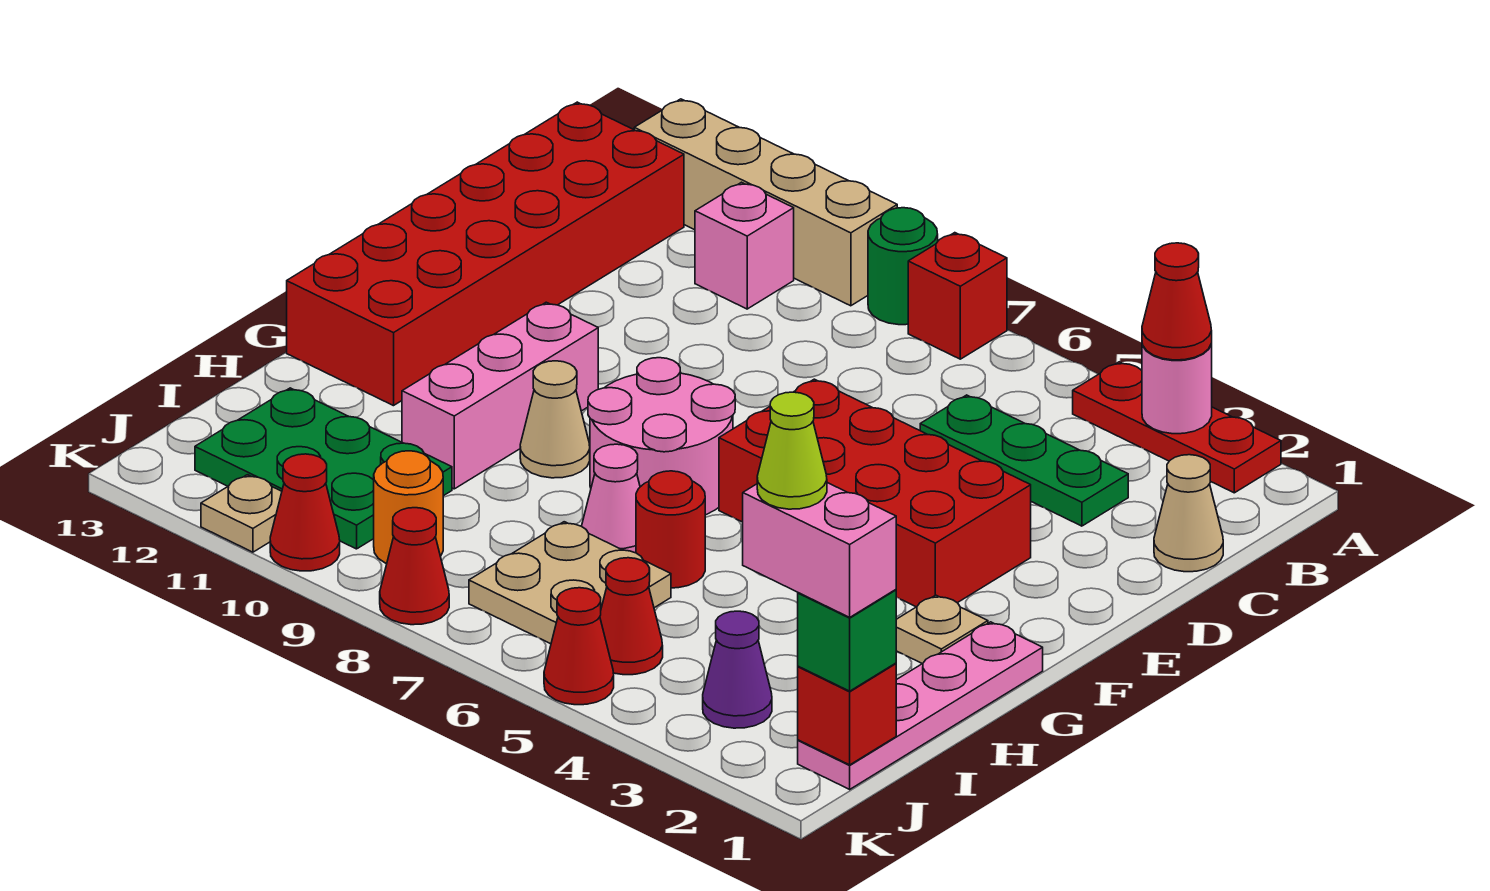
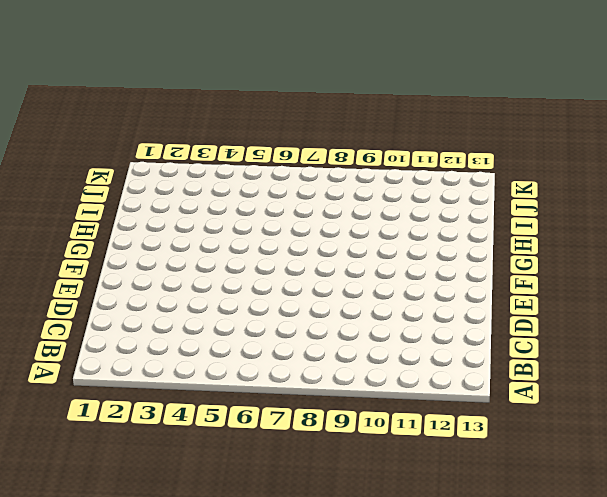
none -> red 1x3 plate [1073,362,1281,493]
none -> red 1x1 brick [908,233,1007,359]
none -> green 1x1 round brick [868,208,938,325]
none -> tan 1x4 brick [634,99,897,306]

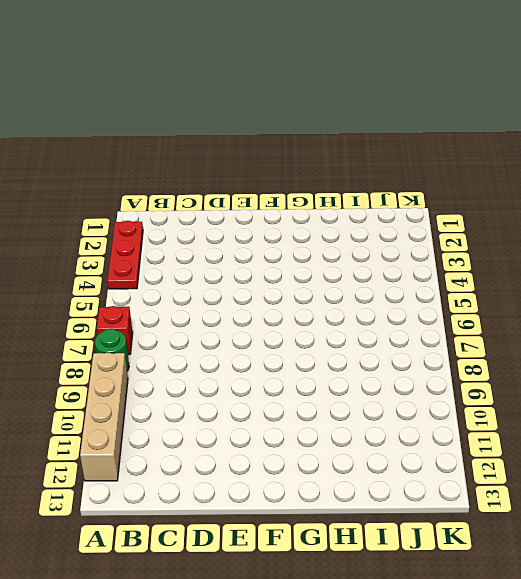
none -> pink 1x1 brick [695,182,794,309]
none -> red 2x6 brick [287,102,684,406]
none -> tan 1x1 cone [1154,455,1223,572]
none -> green 1x3 plate [920,395,1128,526]

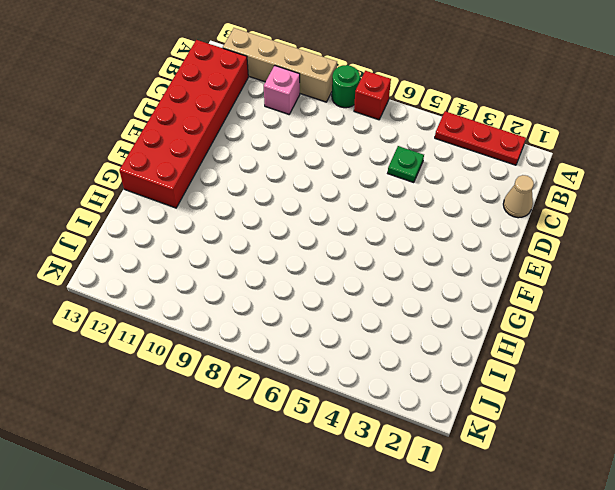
green 1x1 plate [388,146,424,183] -> green 1x3 plate [920,395,1128,526]
none -> red 2x4 brick [719,379,1031,607]
none -> pink 2x2 round brick [588,358,735,515]
none -> pink 1x3 brick [402,302,598,489]
none -> pink 1x4 plate [798,622,1043,789]

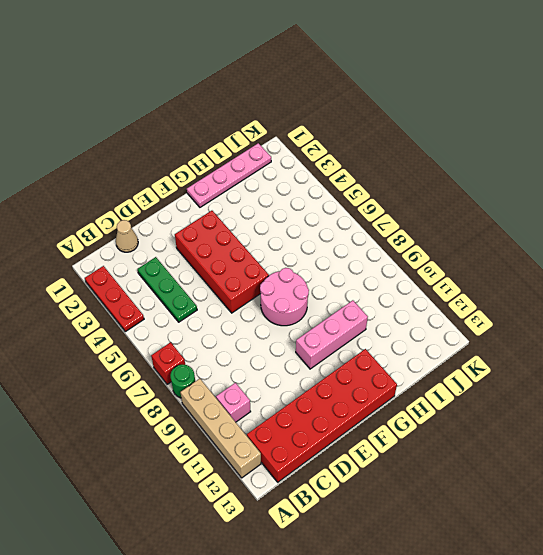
none -> tan 1x1 plate [896,595,988,664]
none -> tan 1x1 cone [520,361,590,478]
none -> red 1x1 round brick [636,471,705,588]
none -> pink 1x1 cone [582,444,640,553]

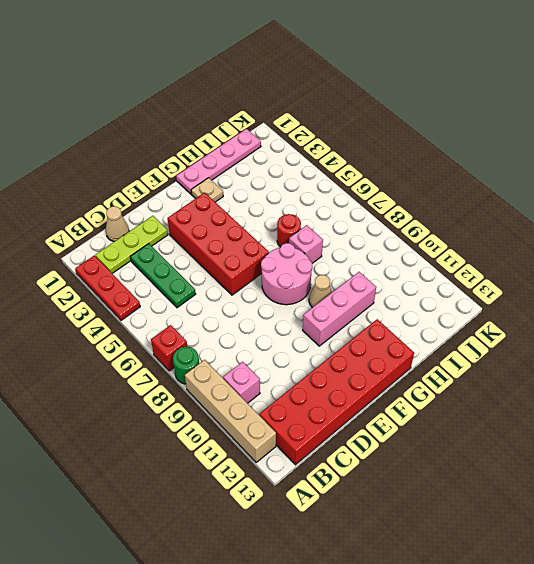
lime 1x3 plate [96,216,168,273] -> none
pink 1x1 brick [289,225,323,263] -> pink 1x1 cone [582,444,640,553]
none -> tan 2x2 plate [469,522,671,644]
none -> green 2x3 plate [195,388,452,549]
none -> purple 1x1 cone [703,611,772,728]
none -> red 1x1 cone [600,558,663,675]

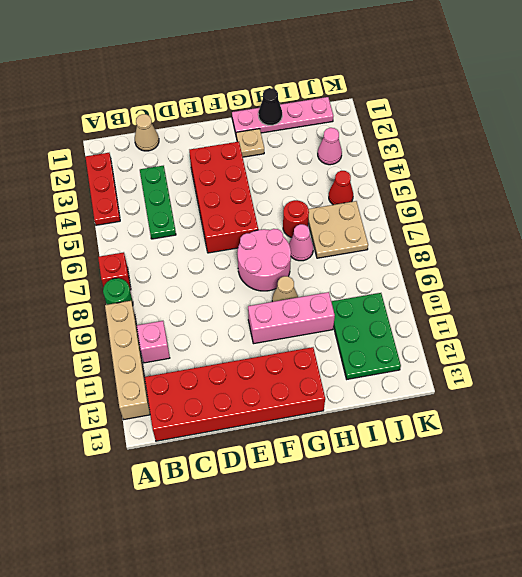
black 1x1 cone [258,88,282,125] -> none
pink 1x1 cone [318,128,342,165] -> purple 1x1 cone [703,611,772,728]
none -> orange 1x1 round brick [374,451,443,564]
none -> red 1x1 cone [544,588,614,705]
none -> red 1x1 cone [380,508,449,625]
none -> red 1x1 cone [270,454,340,571]

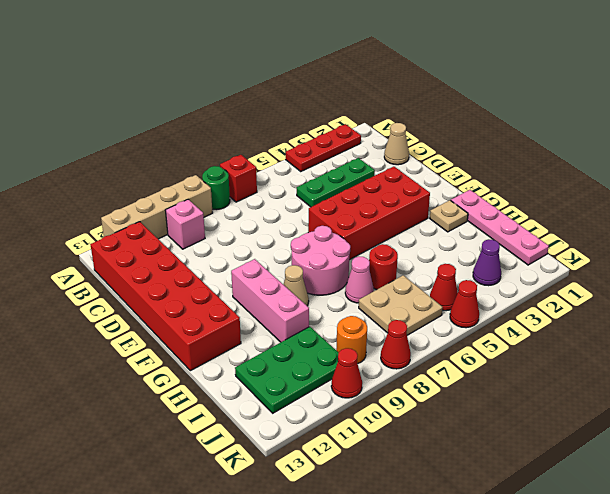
none -> tan 1x1 plate [201,475,282,552]
none -> pink 1x1 round brick [1142,344,1212,434]
none -> red 1x1 brick [798,663,896,765]
none -> red 1x1 cone [1142,243,1212,360]

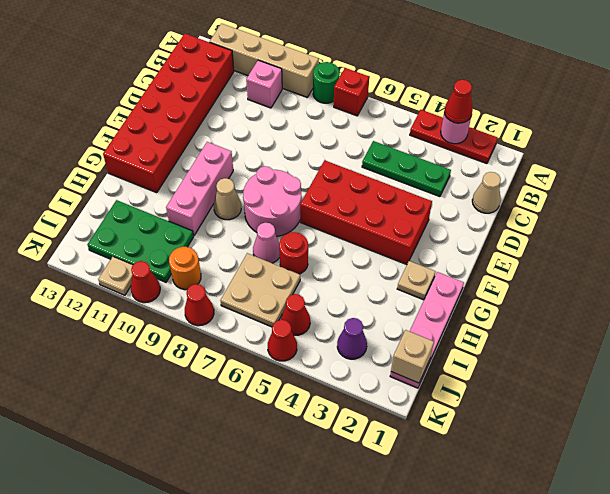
tan 1x1 brick [391,330,434,383] -> red 1x1 brick [798,663,896,765]
none -> green 1x1 brick [798,590,896,691]
none -> pink 1x2 brick [743,483,896,617]
none -> lime 1x1 cone [757,392,827,509]

